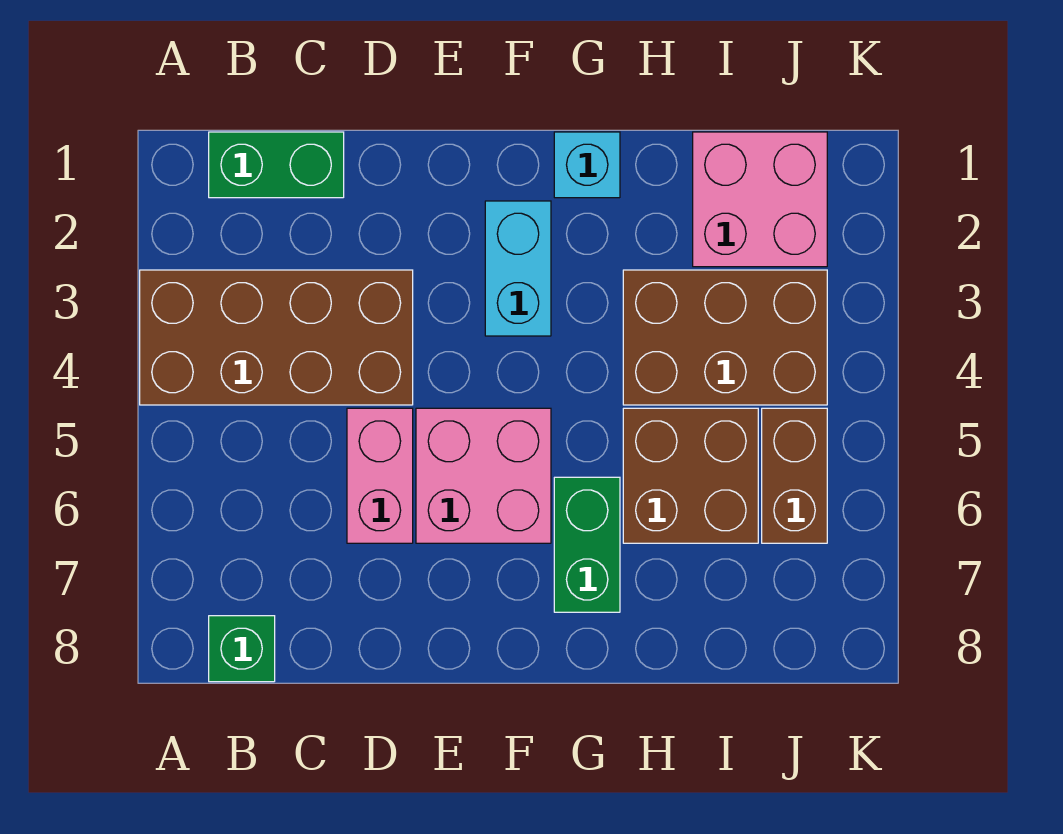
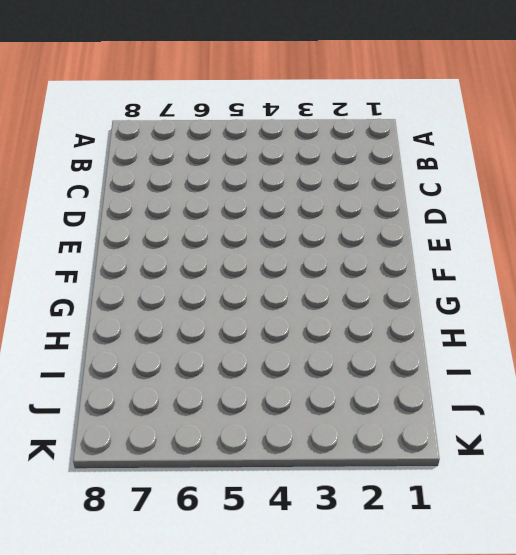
none -> brown 2x4 brick [140,270,413,405]
none -> green 1x2 brick [209,132,344,198]
none -> green 1x1 brick [209,616,275,682]

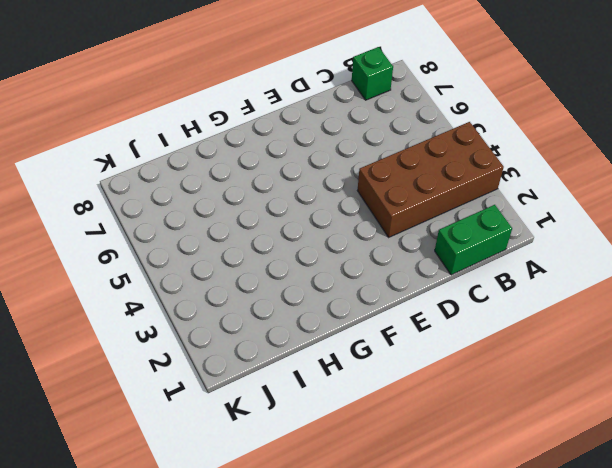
none -> pink 1x2 brick [347,408,413,543]
none -> pink 2x2 brick [416,408,551,543]
none -> cyan 1x2 brick [485,201,551,336]

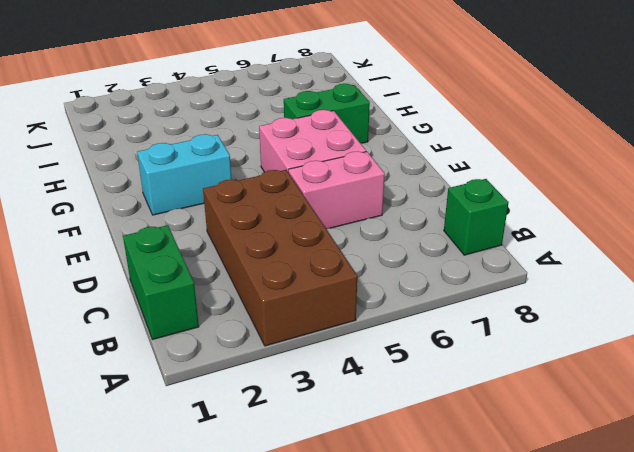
none -> cyan 1x1 brick [554,132,620,198]
none -> brown 2x3 brick [623,270,827,405]
none -> brown 2x2 brick [623,408,758,543]

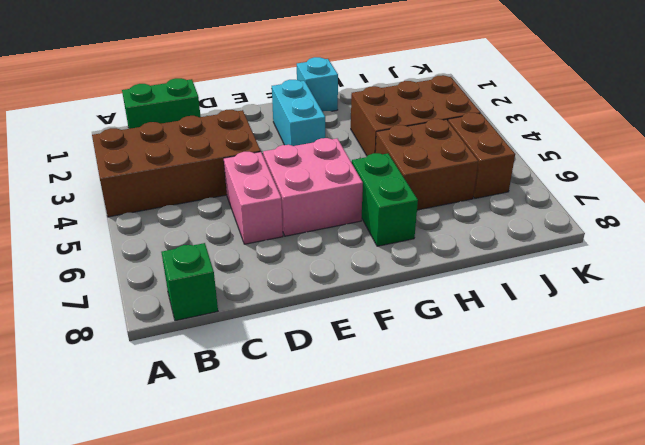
none -> pink 2x2 brick [693,132,827,267]

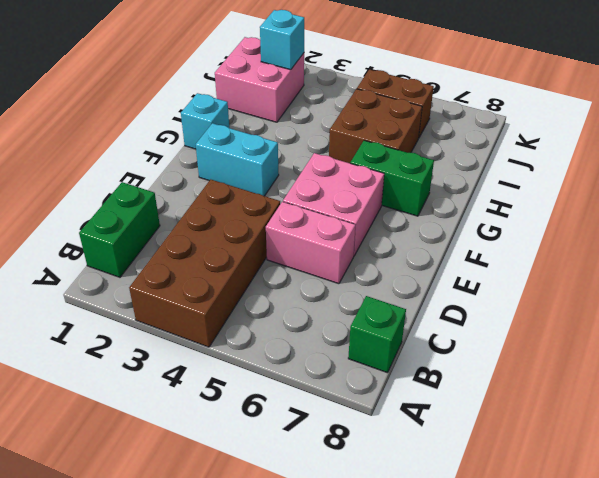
cyan 1x1 brick [260,10,304,70] -> none
none -> brown 2x3 brick [623,270,827,405]

